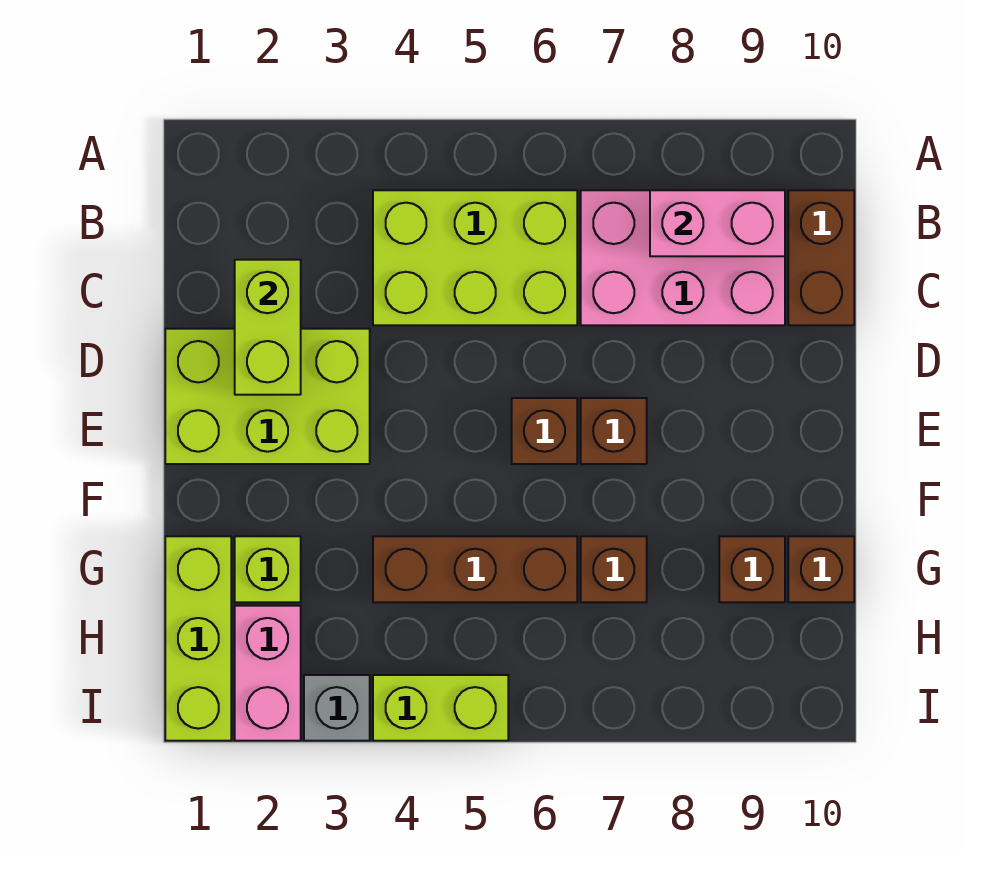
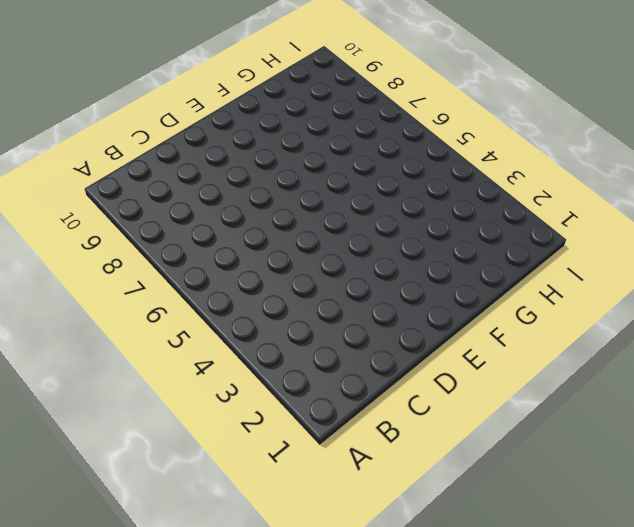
none -> lime 2x3 brick [373,190,577,325]
none -> pink 2x3 brick [581,190,785,325]
none -> brown 1x2 brick [788,190,854,325]

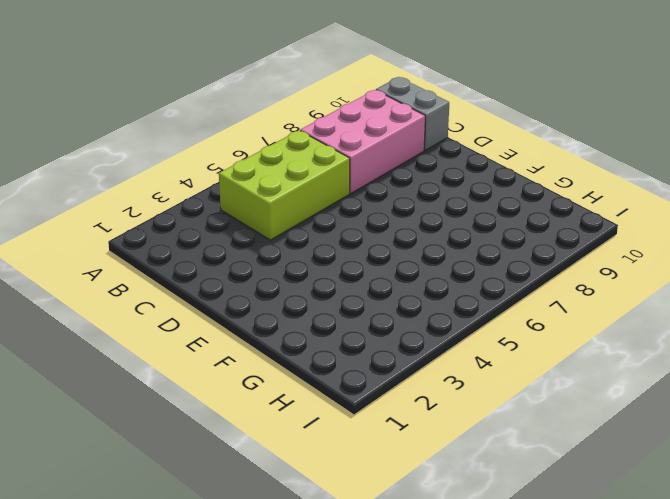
grey 1x2 brick [376,77,449,150] -> brown 1x2 brick [788,190,854,325]
none -> lime 2x3 brick [165,329,370,464]
none -> brown 1x1 brick [512,398,577,464]
none -> brown 1x1 brick [581,398,647,464]

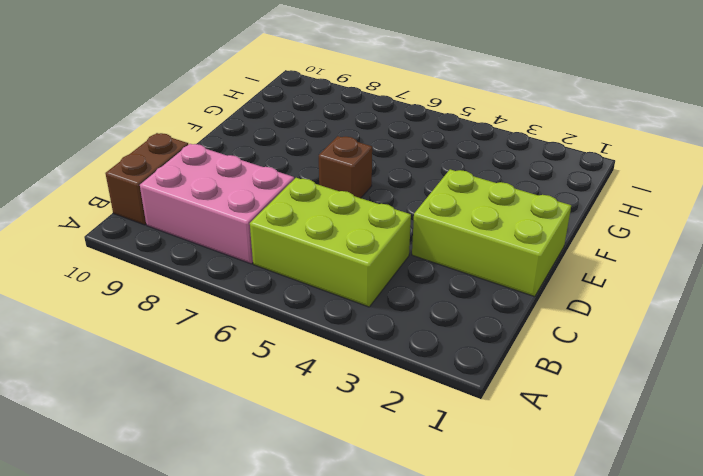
none -> brown 1x1 brick [581,398,647,464]
none -> lime 1x3 brick [165,536,231,741]
none -> lime 1x1 brick [235,536,301,602]

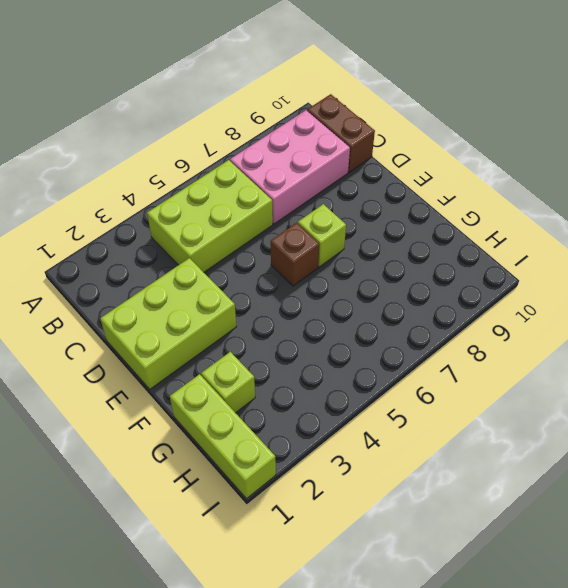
lime 1x1 brick [298,204,346,267] -> brown 1x1 brick [581,398,647,464]
none -> brown 1x3 brick [373,536,577,602]
none -> brown 1x1 brick [581,536,647,602]
none -> brown 1x1 brick [719,536,785,602]

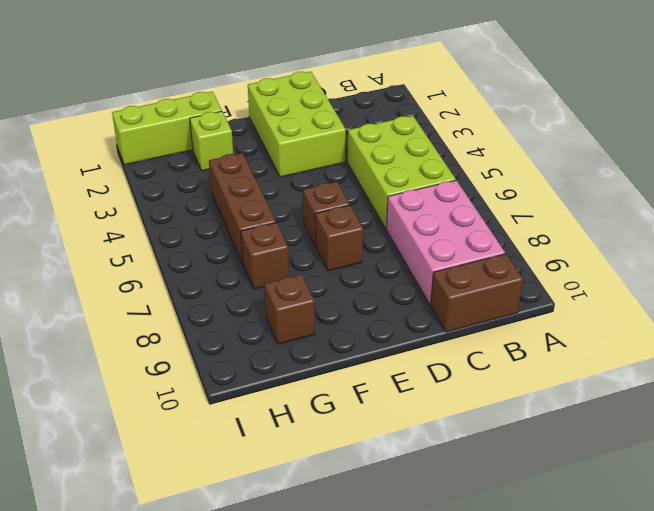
none -> brown 1x1 brick [788,536,854,602]
none -> pink 1x2 brick [235,606,301,741]
none -> grey 1x1 brick [304,675,370,741]

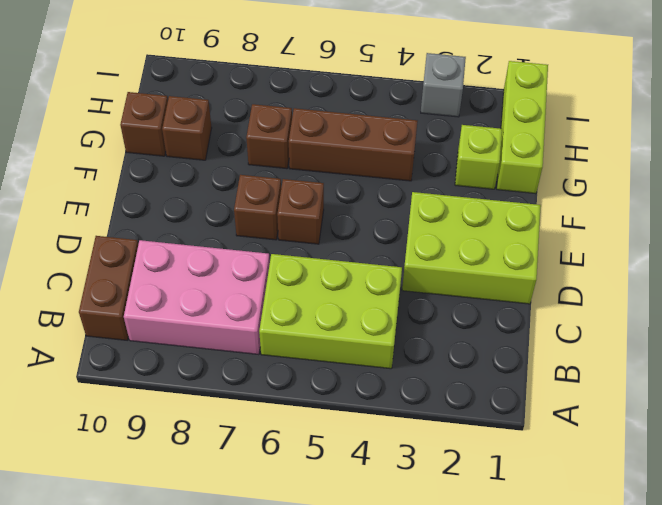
none -> pink 1x2 brick [235,606,301,741]
none -> lime 1x2 brick [373,675,508,741]
none -> pink 1x2 brick [650,190,785,256]

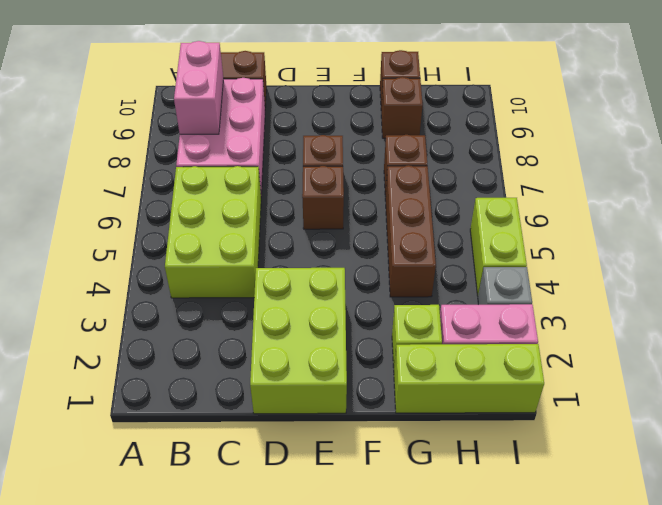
none -> lime 1x2 brick [235,260,301,395]

